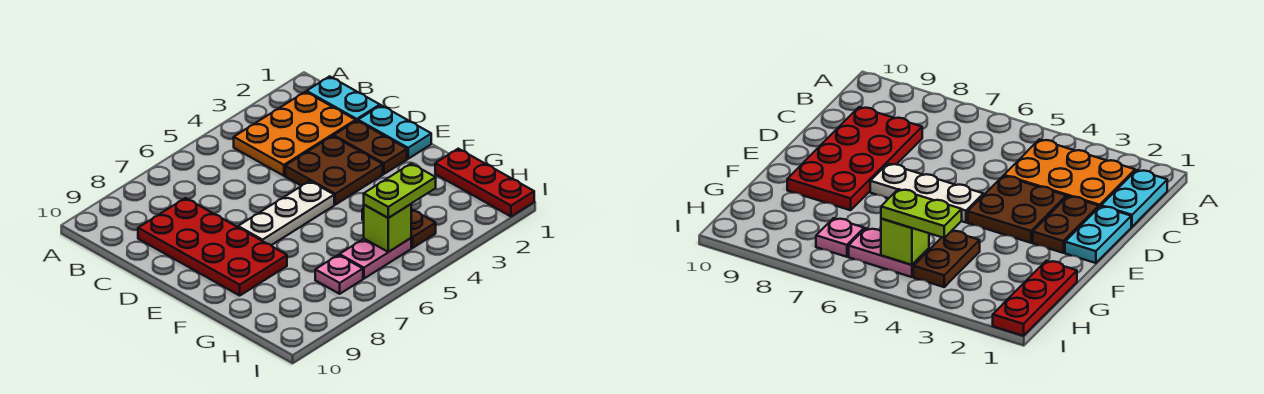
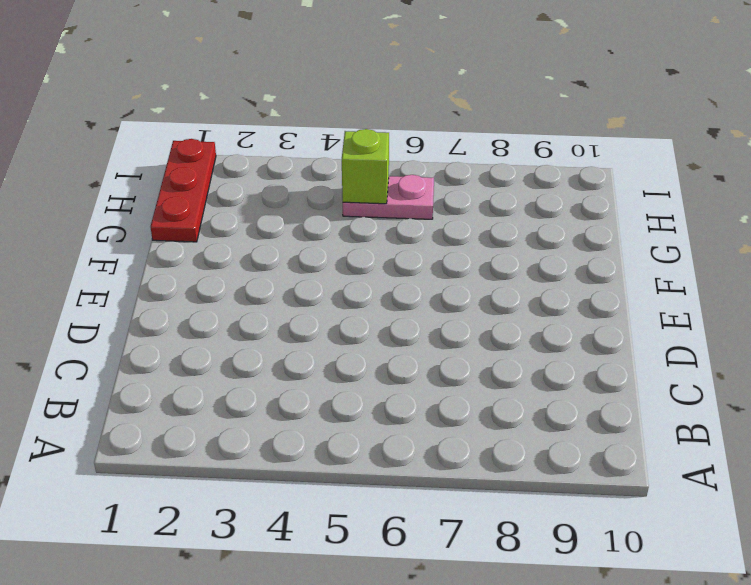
none -> cyan 1x2 plate [307,76,380,121]
none -> orange 2x3 plate [234,92,356,176]
none -> red 2x4 plate [138,198,287,296]

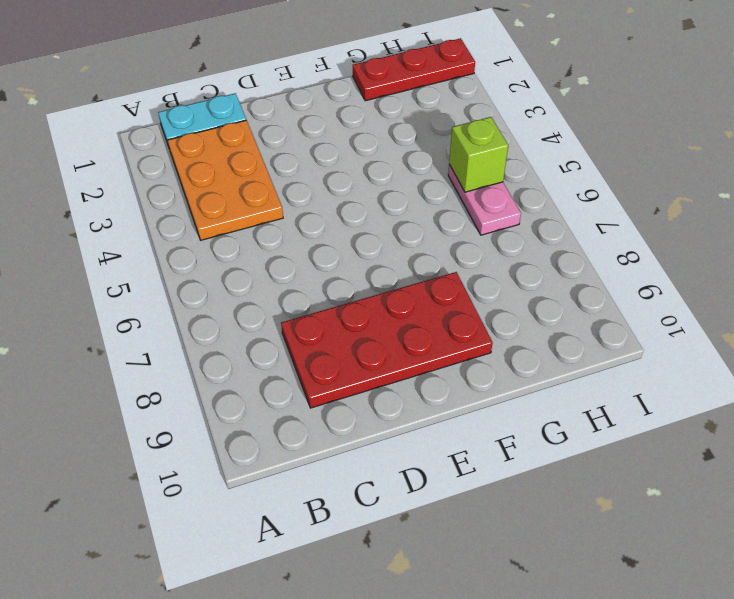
none -> cyan 1x2 plate [358,105,431,159]
none -> brown 1x2 plate [334,121,407,174]
none -> brown 2x2 plate [285,136,383,205]

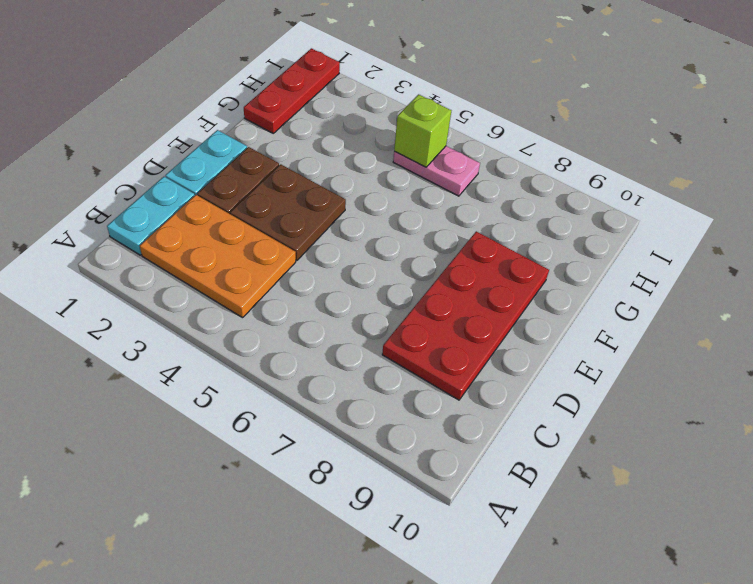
none -> white 1x3 plate [238,181,334,245]
none -> brown 1x2 plate [362,208,436,248]
none -> pink 1x1 plate [315,255,363,294]

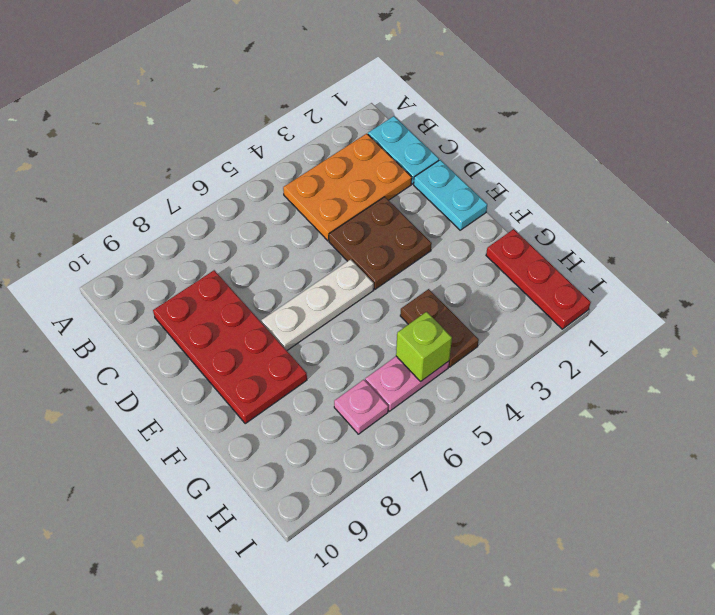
none -> brown 1x2 plate [334,121,407,174]
none -> lime 1x2 plate [364,164,436,218]

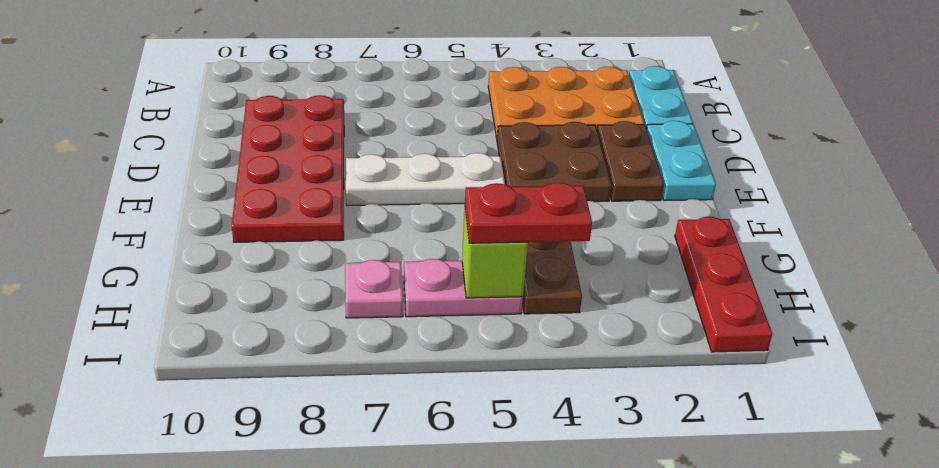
red 1x2 plate [465,183,592,243] -> lime 1x2 plate [364,164,436,218]

